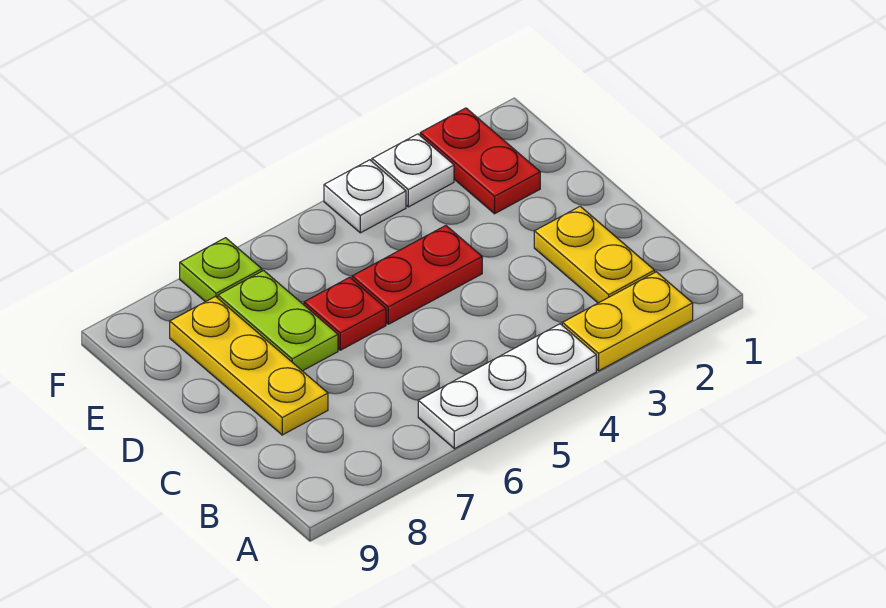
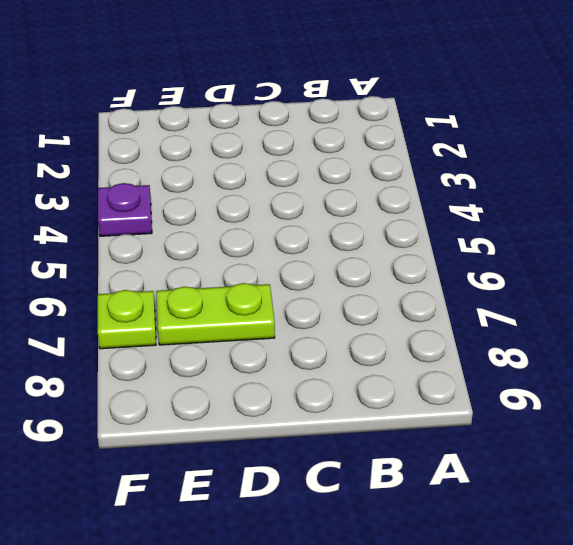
purple 1x1 plate [98,183,152,236] -> white 1x1 plate [324,160,406,233]
none -> yellow 1x2 plate [562,272,693,371]
none -> white 1x3 plate [418,324,596,449]

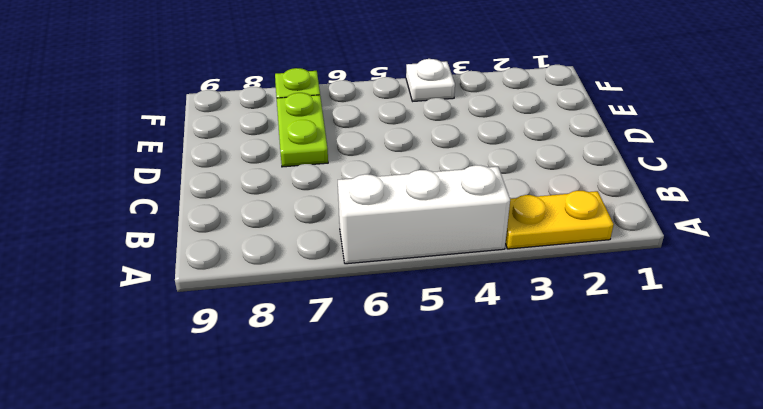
white 1x3 brick [338,165,510,264] -> white 1x3 plate [418,324,596,449]
none -> yellow 1x2 plate [534,206,655,303]
none -> yellow 1x3 plate [170,297,328,435]

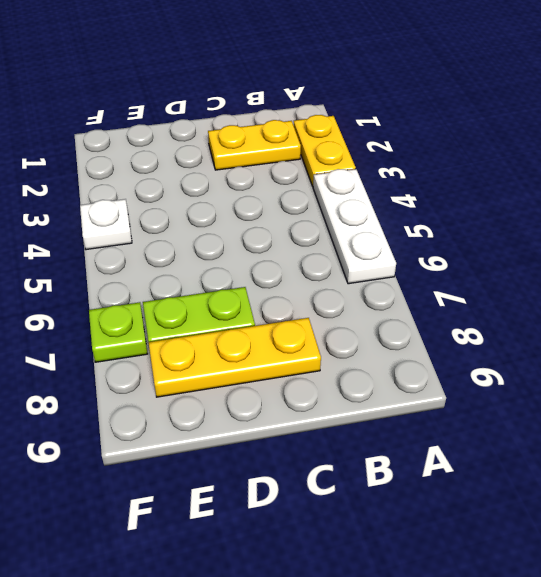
none -> red 1x2 plate [352,226,482,324]
none -> red 1x1 plate [304,277,386,350]

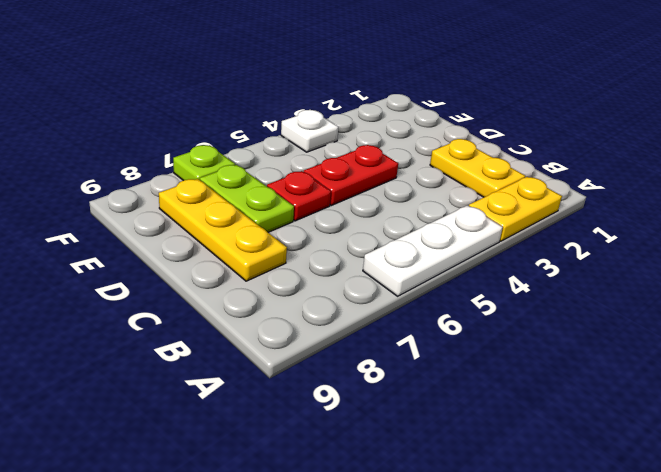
none -> red 1x2 plate [420,108,540,214]
none -> white 1x1 plate [372,134,454,207]

